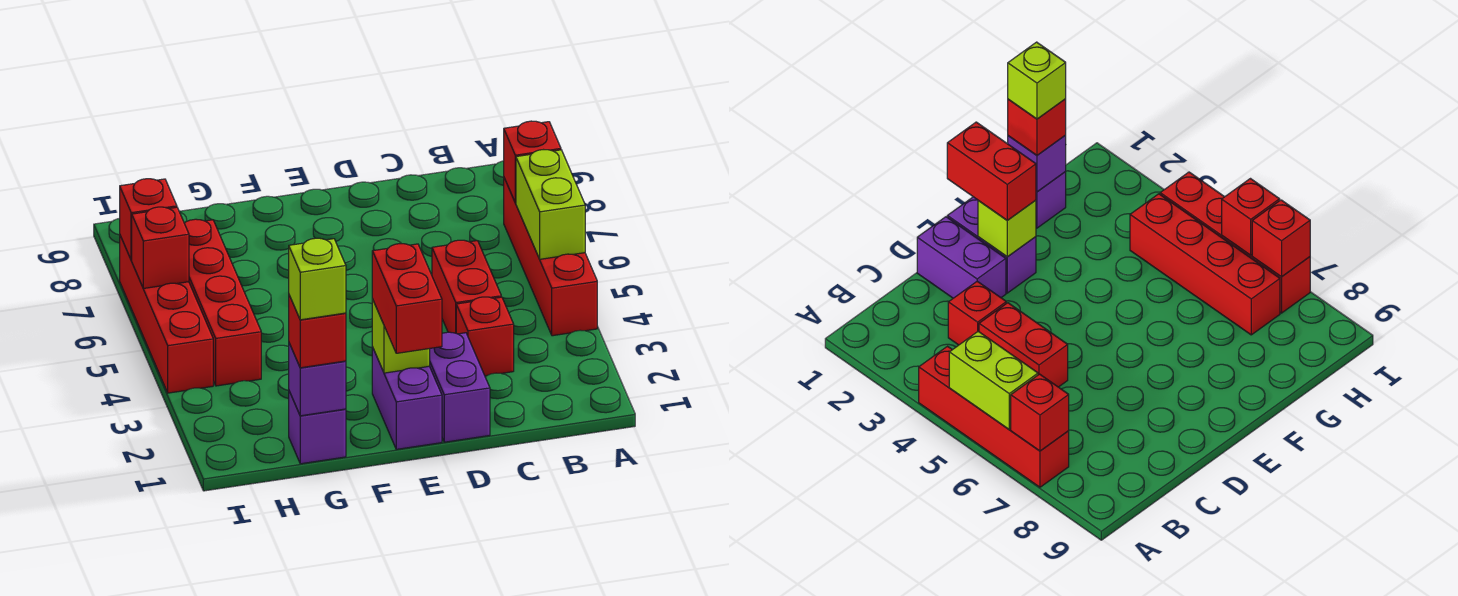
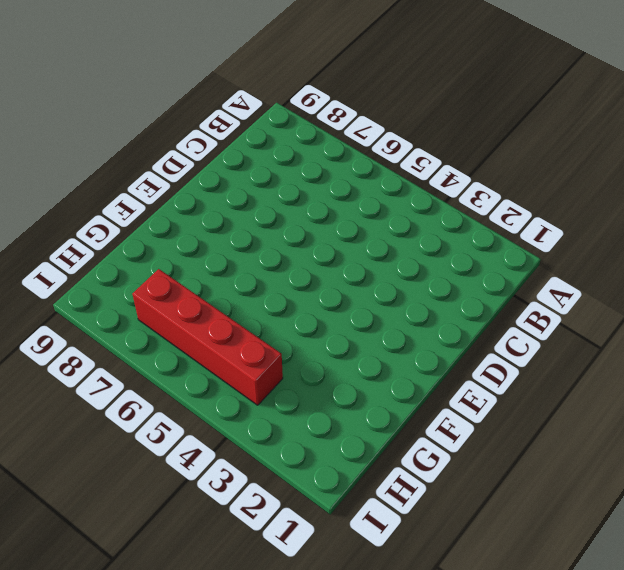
none -> red 1x4 brick [504,178,597,336]
none -> red 1x1 brick [456,297,514,376]
none -> red 1x2 brick [432,240,501,333]

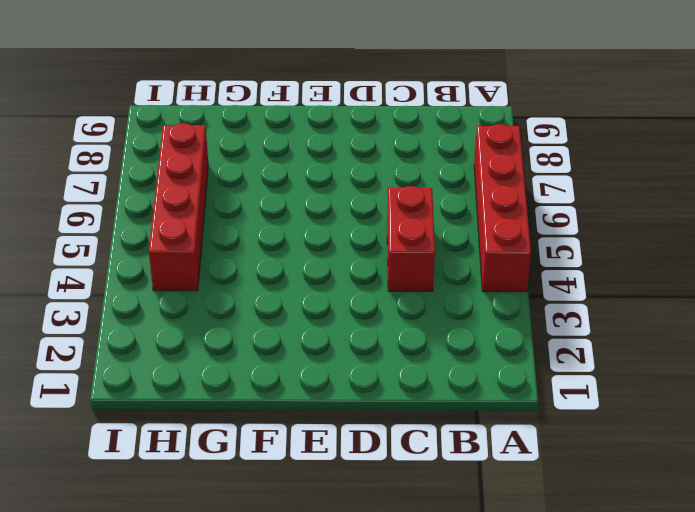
none -> red 1x1 brick [456,297,514,376]
none -> purple 1x2 brick [430,332,490,442]
none -> purple 1x2 brick [372,347,442,449]

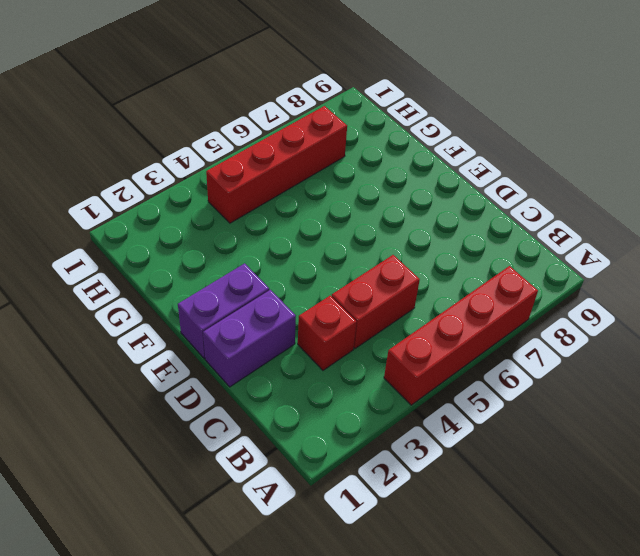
none -> purple 1x1 brick [289,391,346,464]
none -> red 1x4 brick [120,236,213,393]
none -> lime 1x2 brick [516,150,585,259]

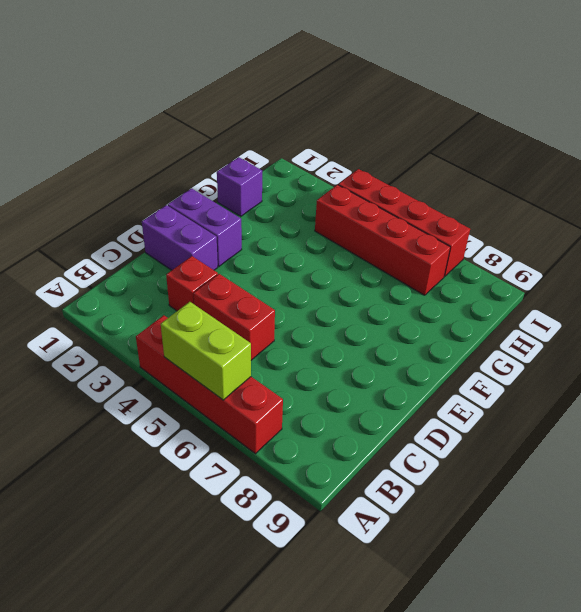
none -> red 1x1 brick [504,121,561,203]
none -> lime 1x1 brick [372,299,430,373]
none -> purple 1x1 brick [289,343,346,416]

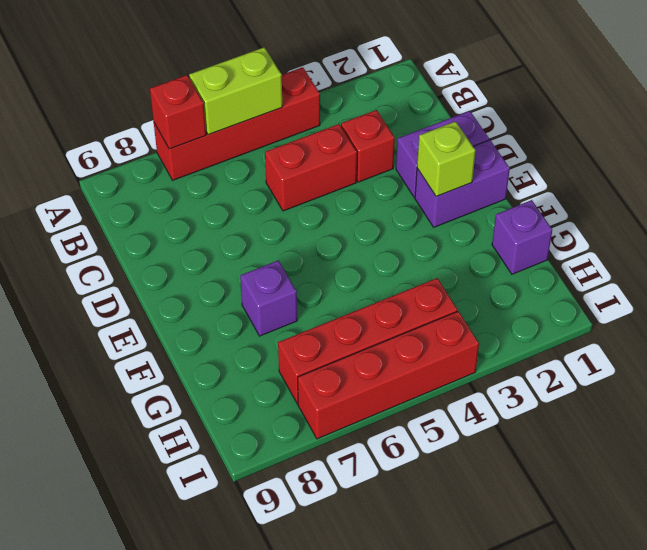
purple 1x1 brick [240,260,297,336] -> purple 1x1 brick moved to [289,343,346,416]
none -> red 1x1 brick [132,207,189,288]
none -> red 1x1 brick [120,179,177,260]
none -> red 1x2 brick [372,244,442,353]

